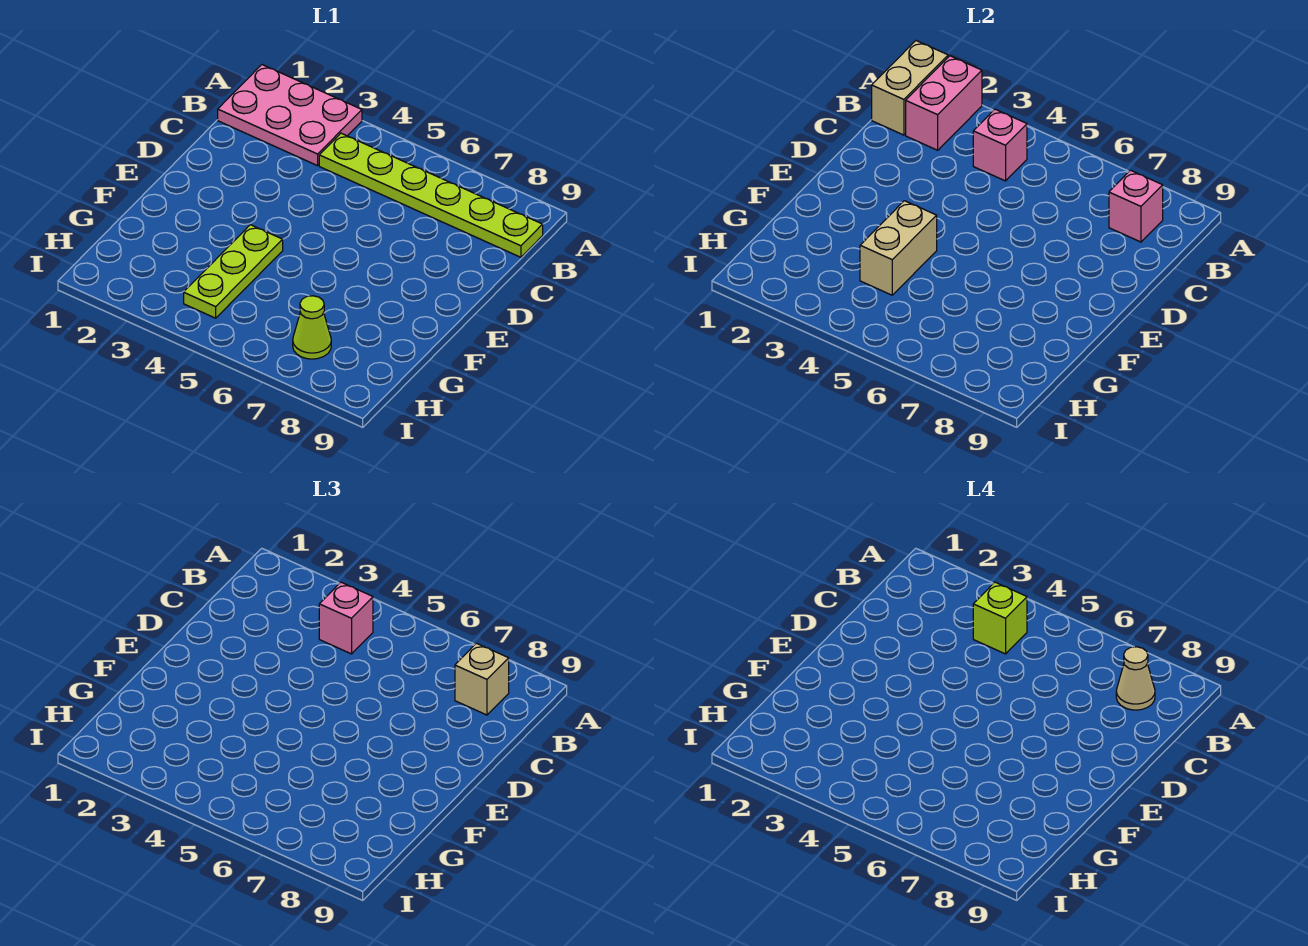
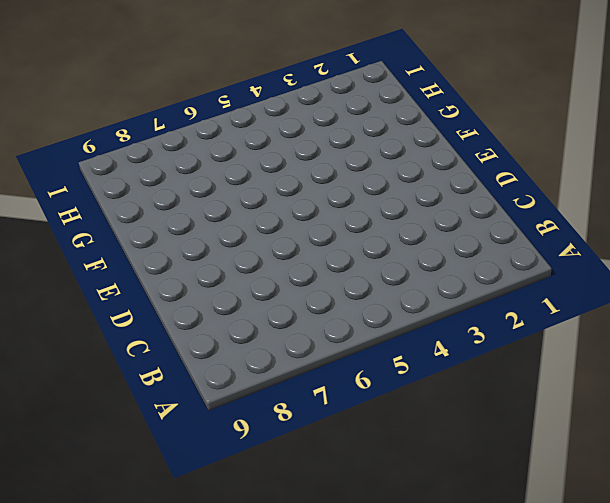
none -> pink 2x3 plate [218,65,362,166]
none -> lime 1x6 plate [319,133,543,257]
none -> lime 1x3 plate [184,225,283,318]

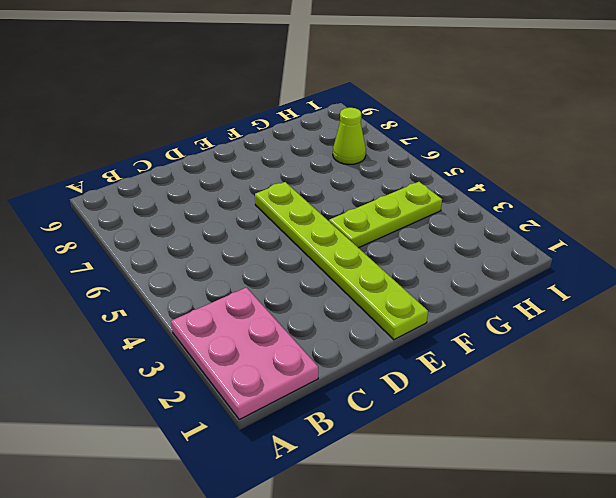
lime 1x6 plate [255,182,428,340] -> lime 1x6 plate moved to [319,133,543,257]
none -> tan 1x2 brick [872,41,948,135]
none -> pink 1x2 brick [906,56,982,150]
none -> pink 1x1 brick [973,109,1027,181]

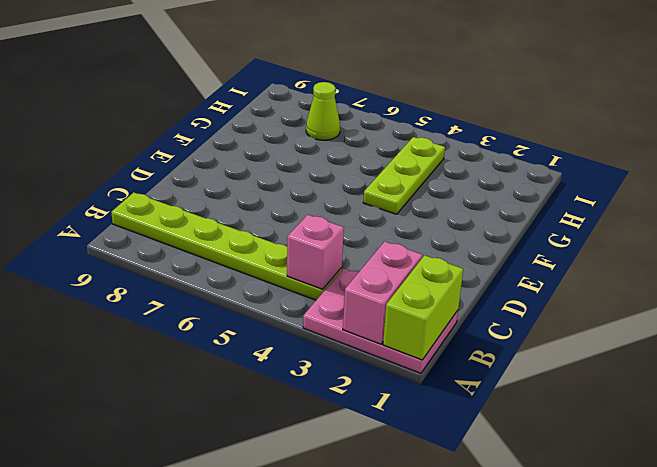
lime 1x2 brick [383,255,463,360] -> tan 1x2 brick [872,41,948,135]
none -> pink 1x1 brick [1109,170,1163,242]
none -> tan 1x2 brick [860,201,937,295]
none -> pink 1x1 brick [319,582,373,654]

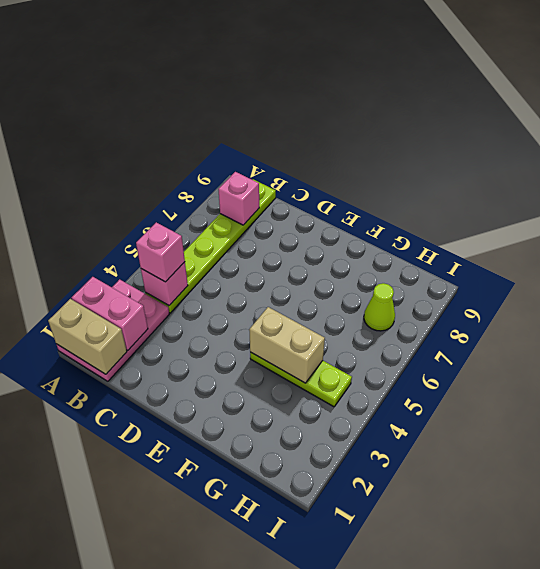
none -> tan 1x1 brick [455,643,509,715]
none -> lime 1x1 brick [973,582,1027,654]
none -> tan 1x1 cone [1116,647,1155,710]

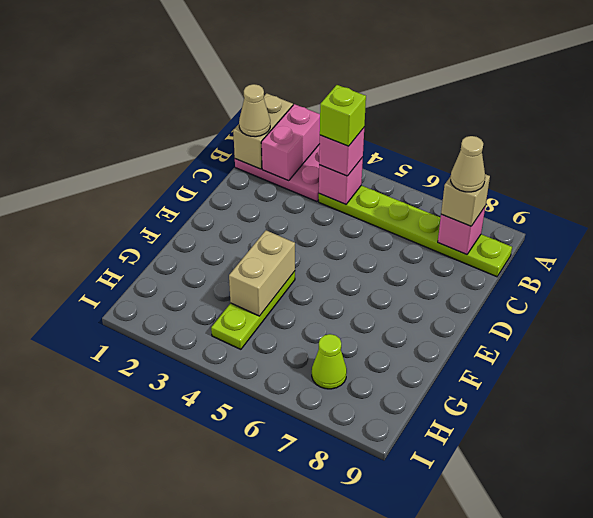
tan 1x1 cone [239,84,270,137] -> none

